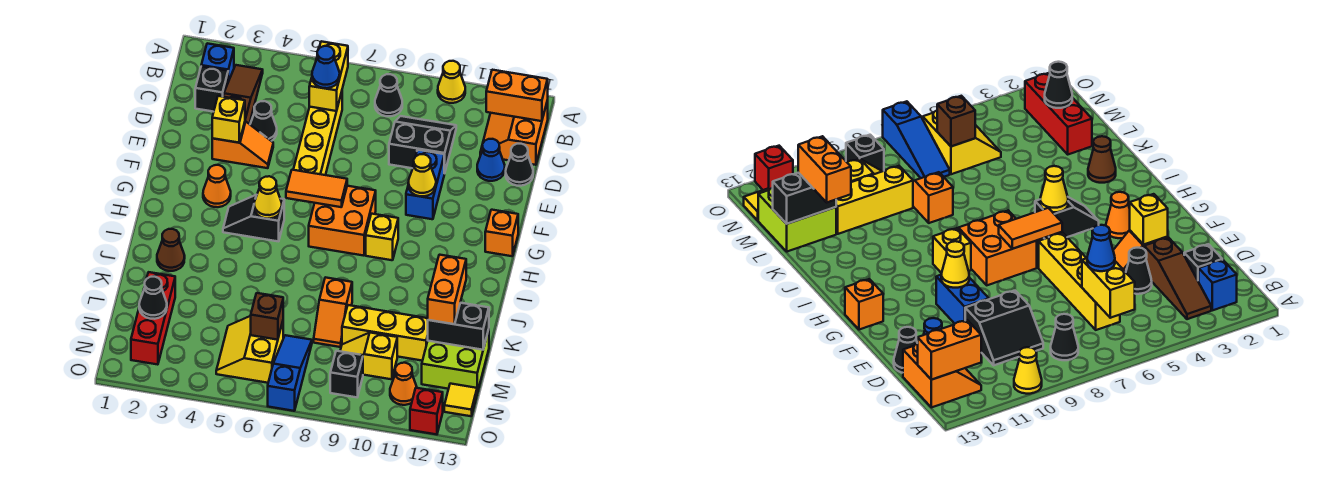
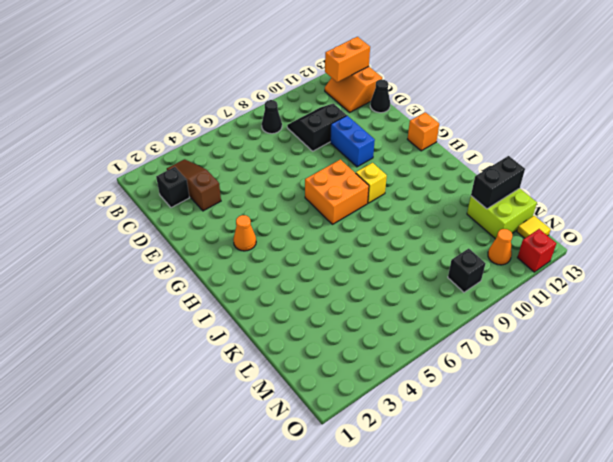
none -> yellow 1x1 cone [438,61,465,103]
none -> blue 1x1 brick [201,43,234,82]
none -> yellow 1x4 brick [293,92,342,175]
none -> black 1x1 cone [250,101,277,141]

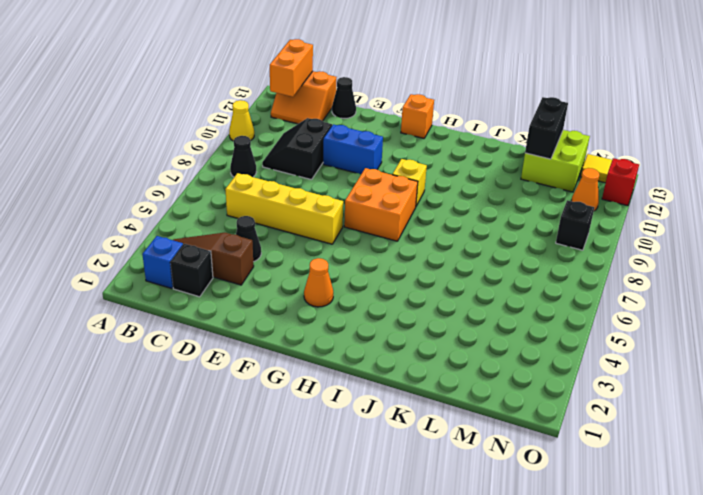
none -> blue 1x1 cone [477,139,505,181]
none -> orange 1x2 slope [212,121,273,168]
none -> black 1x2 slope [223,195,284,241]
none -> brown 1x1 cone [157,229,185,271]

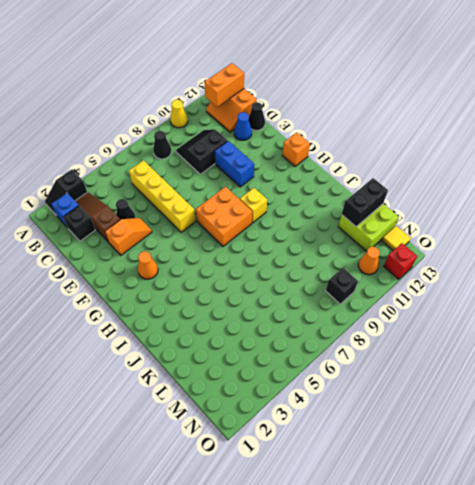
black 1x2 slope [45,170,87,215] -> black 1x2 slope moved to [223,195,284,241]
none -> brown 1x1 cone [157,229,185,271]
none -> orange 1x2 slope [314,277,352,347]
none -> red 1x3 brick [131,272,175,365]
none -> yellow 1x3 brick [342,305,428,361]

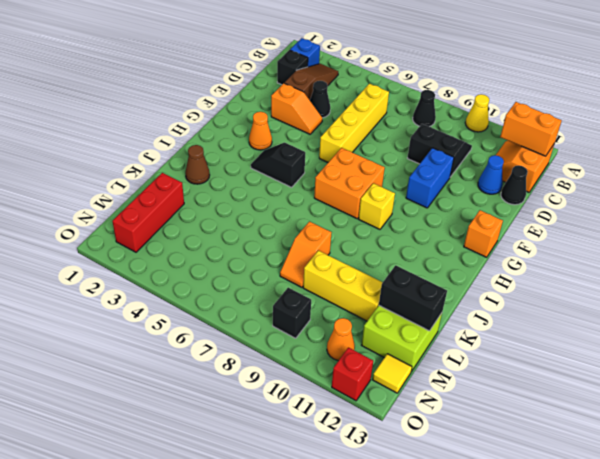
none -> yellow 2x2 slope [216,316,283,383]
none -> blue 1x3 slope [268,335,312,411]
none -> yellow 1x2 slope [340,333,397,379]
none -> yellow 1x2 brick [309,41,348,111]

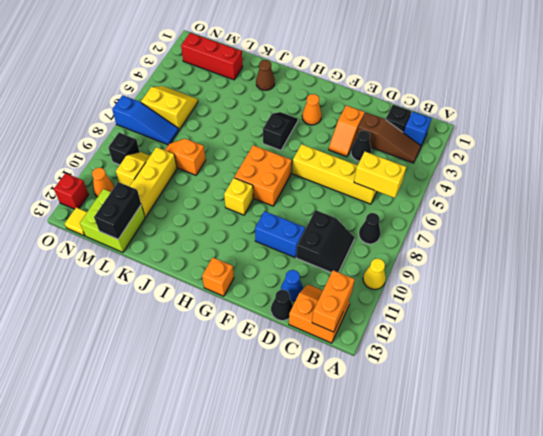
none -> yellow 1x1 brick [212,96,245,143]
none -> yellow 1x1 cone [408,154,436,196]
none -> orange 1x2 tile [286,170,347,207]
none -> yellow 1x1 cone [254,176,282,219]

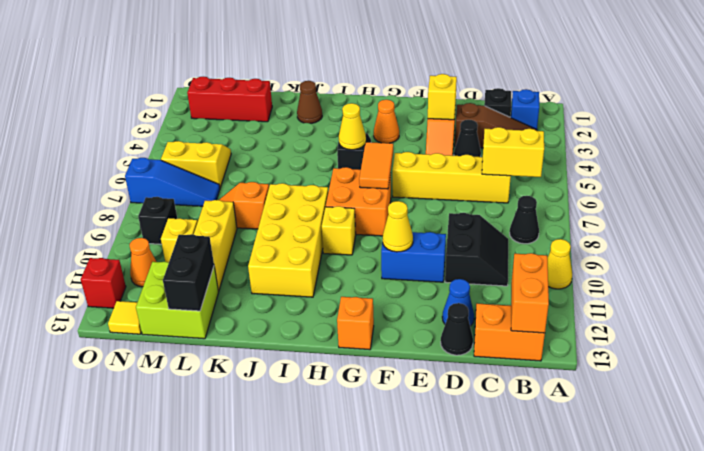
yellow 2x4 brick [248,183,328,297] -> none
none -> black 1x1 cone [139,277,167,319]
none -> brown 1x1 brick [251,293,283,340]
none -> blue 1x1 cone [312,46,340,88]
none -> orange 1x2 brick [428,255,466,324]

